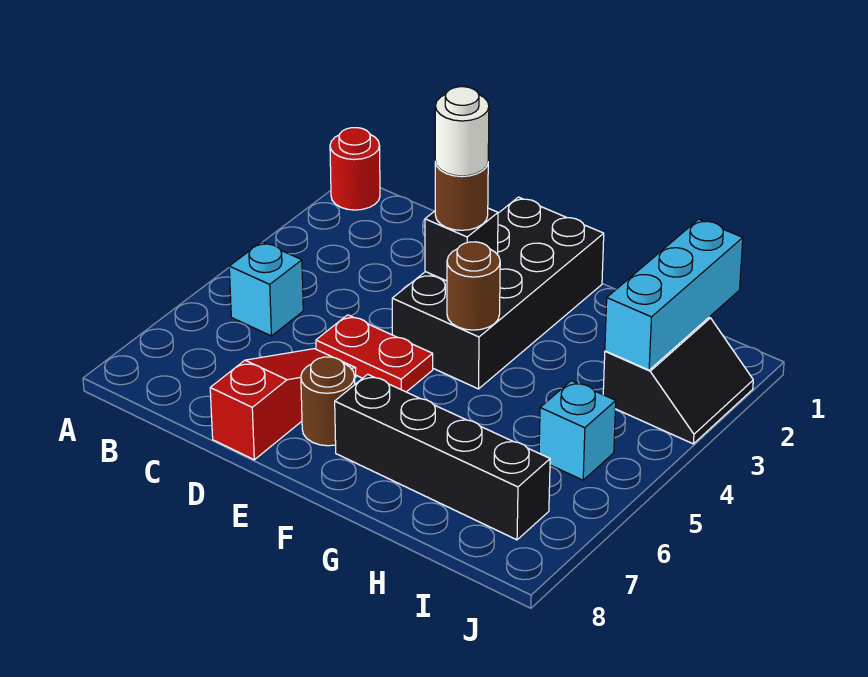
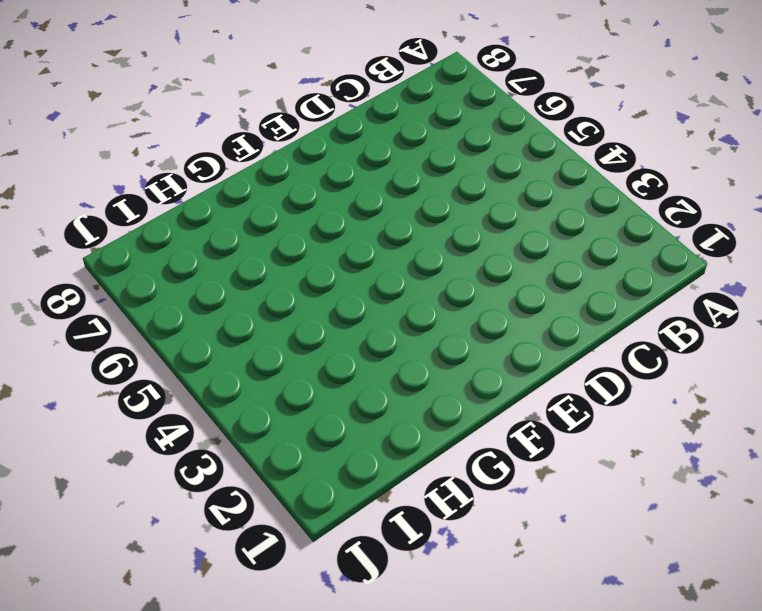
none -> red 1x1 round brick [330,128,380,210]
none -> cyan 1x1 brick [229,242,303,336]
none -> red 1x2 plate [316,315,433,392]

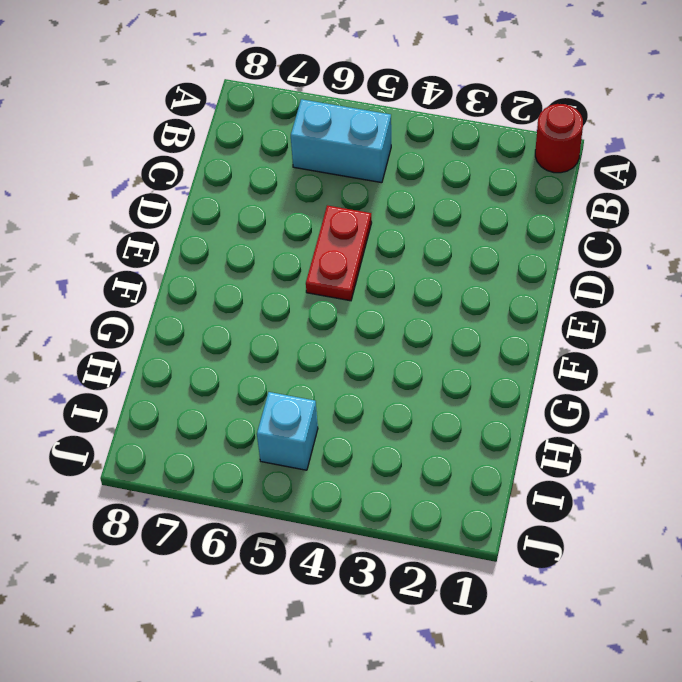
cyan 1x2 brick [291,99,391,183] -> cyan 1x1 brick [229,242,303,336]
none -> red 1x3 slope [210,349,356,460]
none -> black 2x4 brick [392,197,604,389]
none -> brown 1x1 round brick [301,357,355,446]

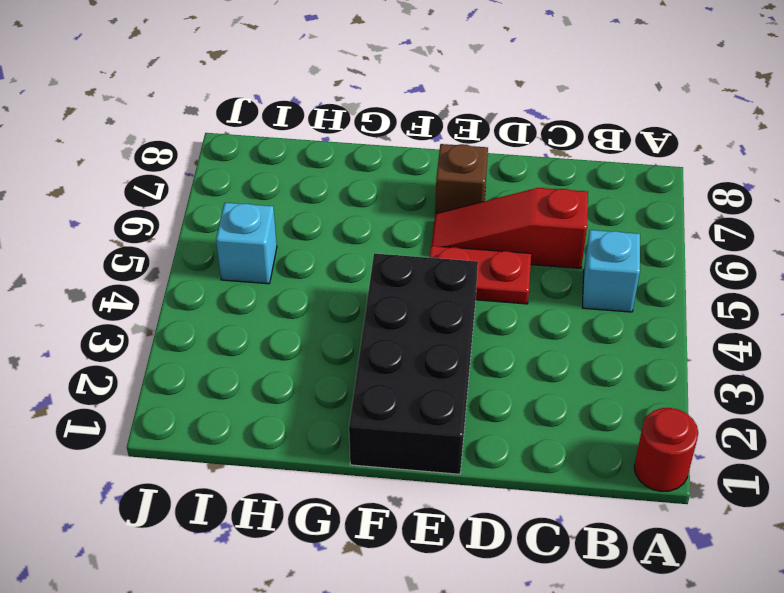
red 1x3 slope [431,188,588,268] -> red 1x3 slope turned to [210,349,356,460]
brown 1x1 brick [435,144,488,214] -> brown 1x1 round brick [301,357,355,446]
none -> black 1x4 brick [335,374,550,540]
none -> black 2x2 slope [603,317,753,444]
none -> black 1x1 brick [425,208,498,281]

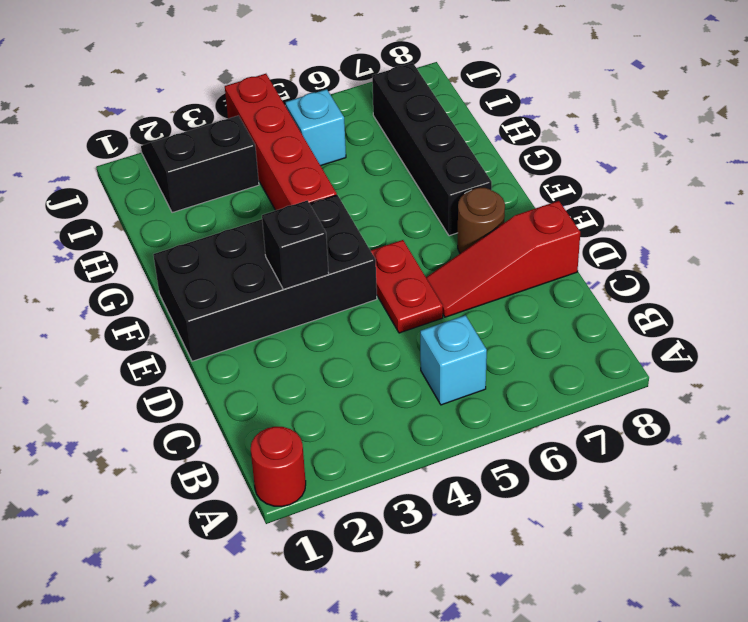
red 1x4 brick [225,74,337,210] -> none
none -> brown 1x1 round brick [447,242,500,330]
none -> cyan 1x3 brick [605,219,743,370]
none -> brown 1x1 round brick [435,162,488,230]

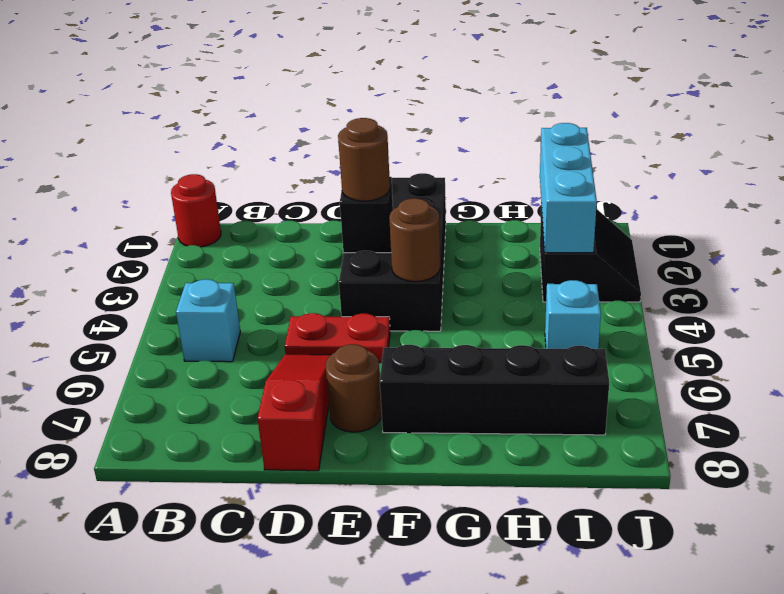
none -> white 1x1 round brick [435,87,489,176]

